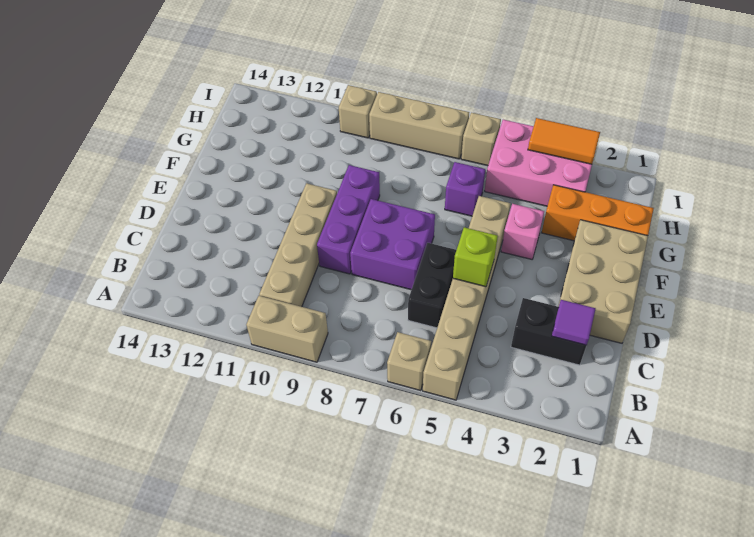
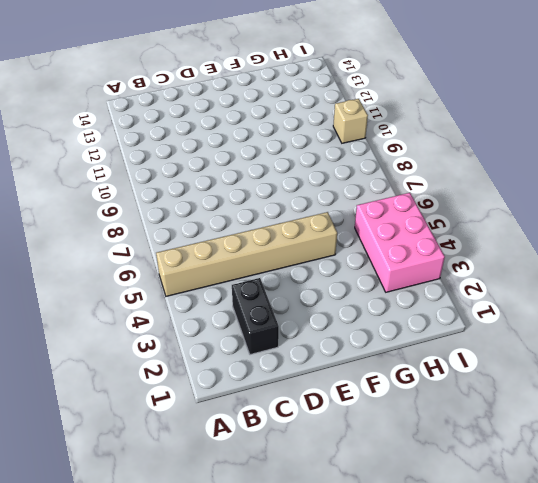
none -> tan 1x1 brick [387,332,431,391]
none -> tan 1x2 brick [246,296,328,362]
none -> tan 1x4 brick [259,183,337,307]

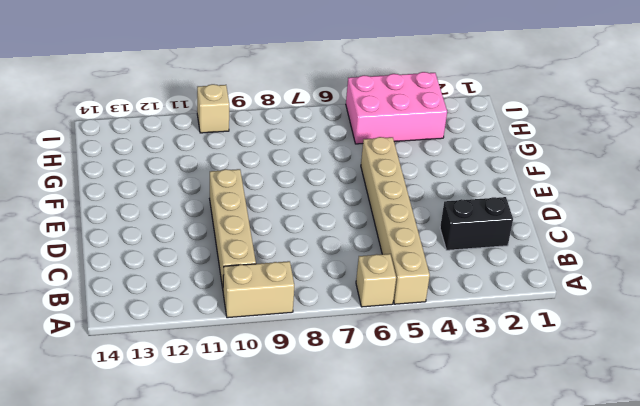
none -> black 1x2 brick [408,243,456,328]
none -> tan 2x3 brick [558,220,648,343]
none -> purple 2x2 brick [350,199,435,290]

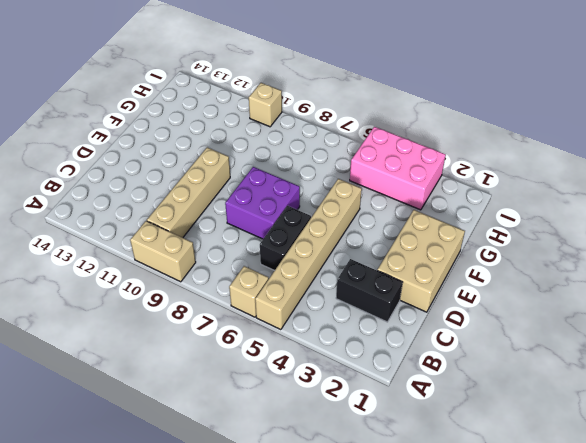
none -> purple 1x3 brick [317,165,380,274]
none -> pink 1x1 brick [501,204,544,259]
none -> orange 1x3 brick [542,185,654,241]

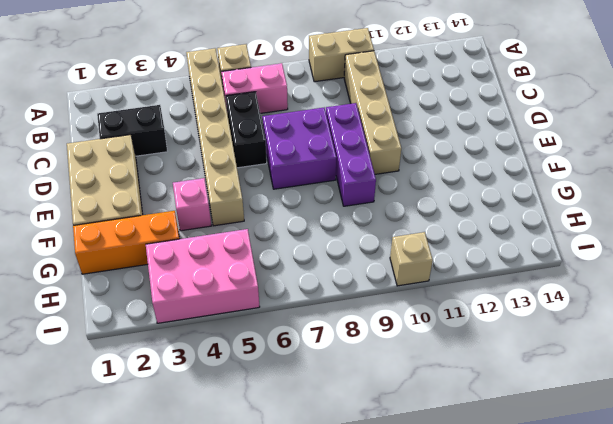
pink 1x2 brick [221,63,288,113] -> none
none -> purple 1x1 brick [445,162,485,216]
none -> tan 1x1 brick [461,112,501,166]
none -> tan 1x3 brick [369,92,469,159]

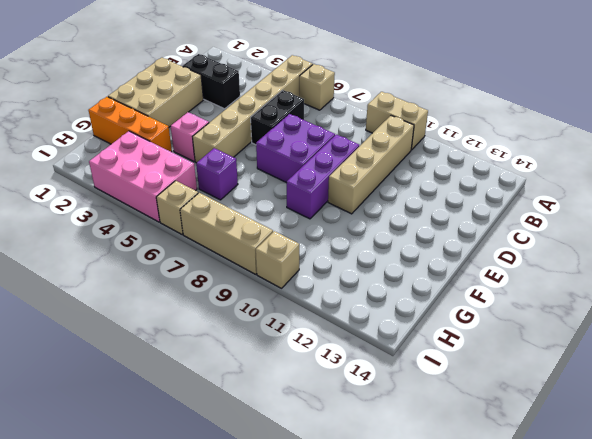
none -> purple 1x1 tile [552,300,596,345]
none -> lime 1x1 brick [453,227,498,287]
none -> orange 1x2 tile [528,118,600,164]

